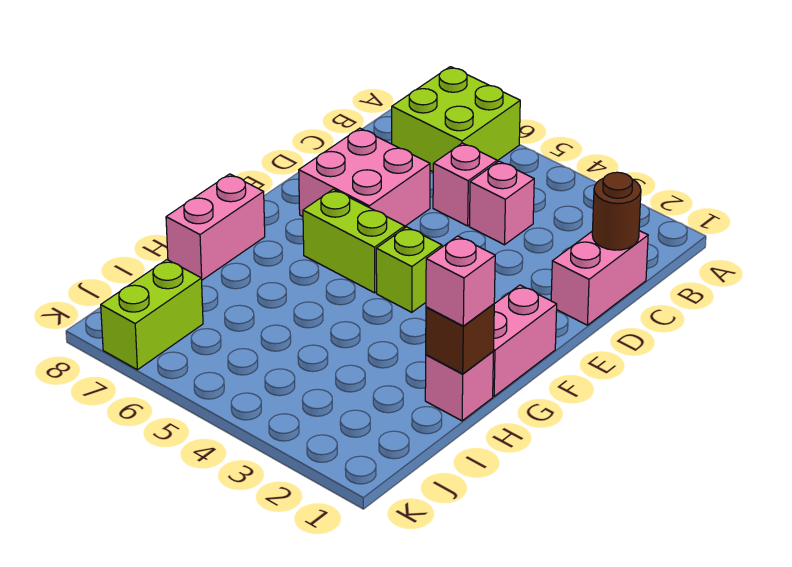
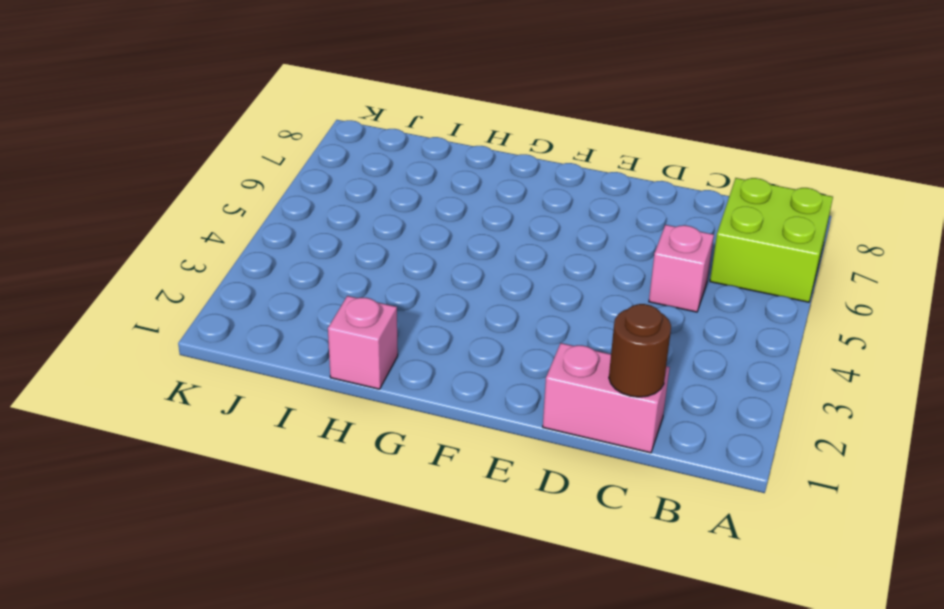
none -> pink 1x1 brick [469,161,534,245]
none -> pink 2x2 brick [299,128,430,226]
none -> pink 1x2 brick [493,285,557,396]

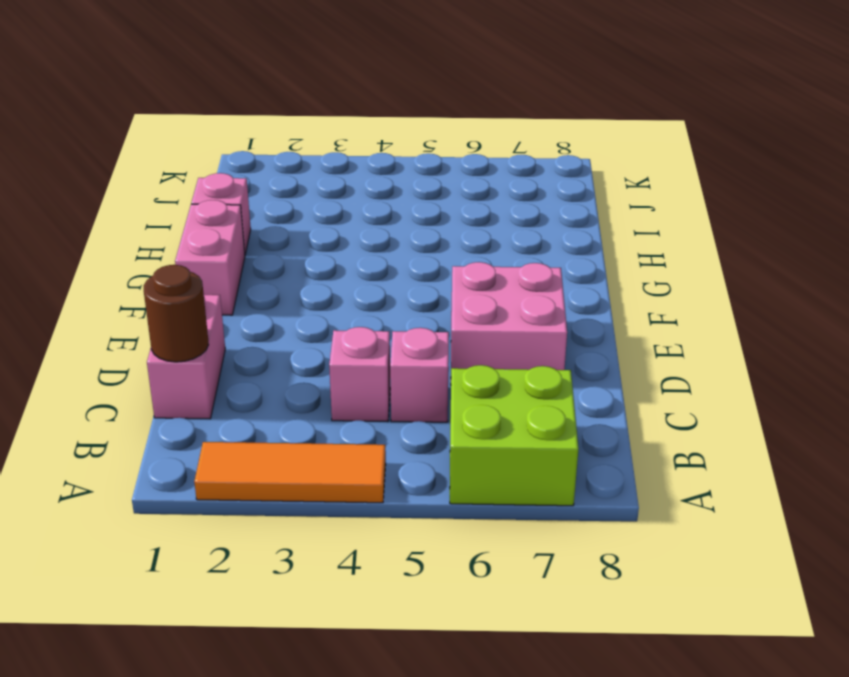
orange 1x3 tile [194,442,386,503] -> none
none -> lime 1x1 brick [376,227,442,312]
none -> lime 1x2 brick [303,189,405,293]
none -> pink 1x2 brick [166,174,265,280]

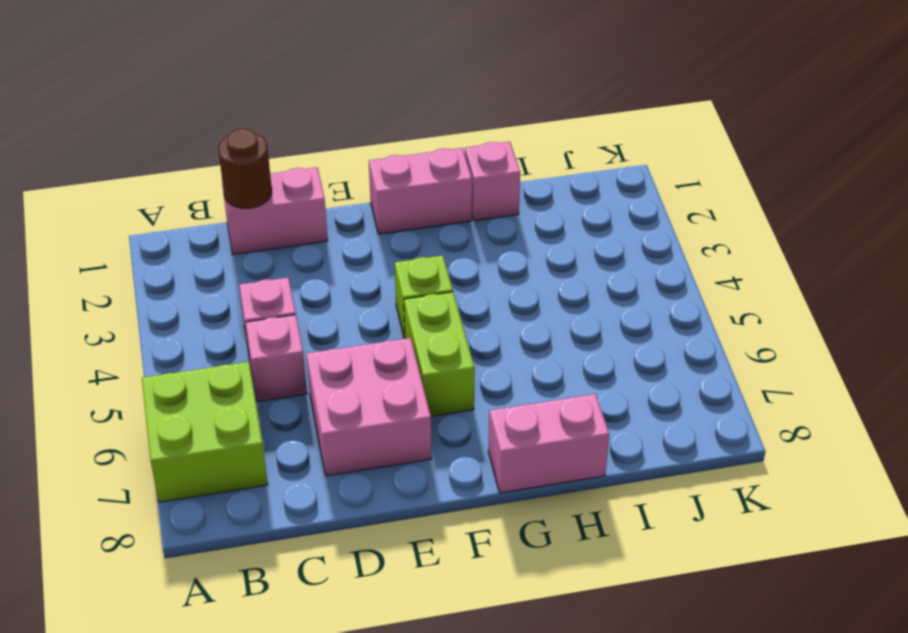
none -> lime 1x2 brick [101,260,203,370]
none -> brown 1x1 brick [426,304,494,374]
none -> pink 1x1 brick [426,236,495,326]

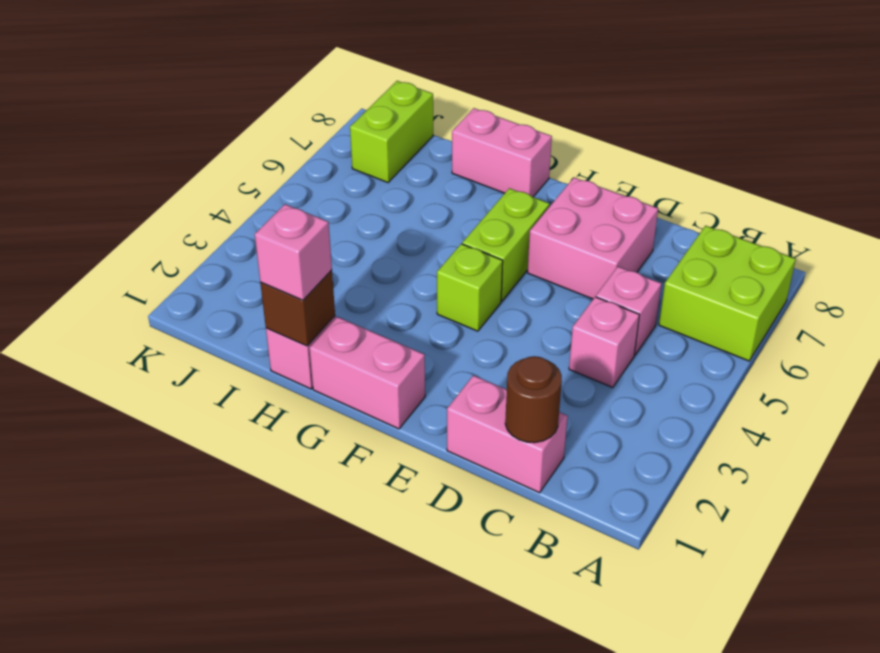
lime 1x2 brick [350,81,433,183] -> lime 1x2 brick turned to [101,260,203,370]

